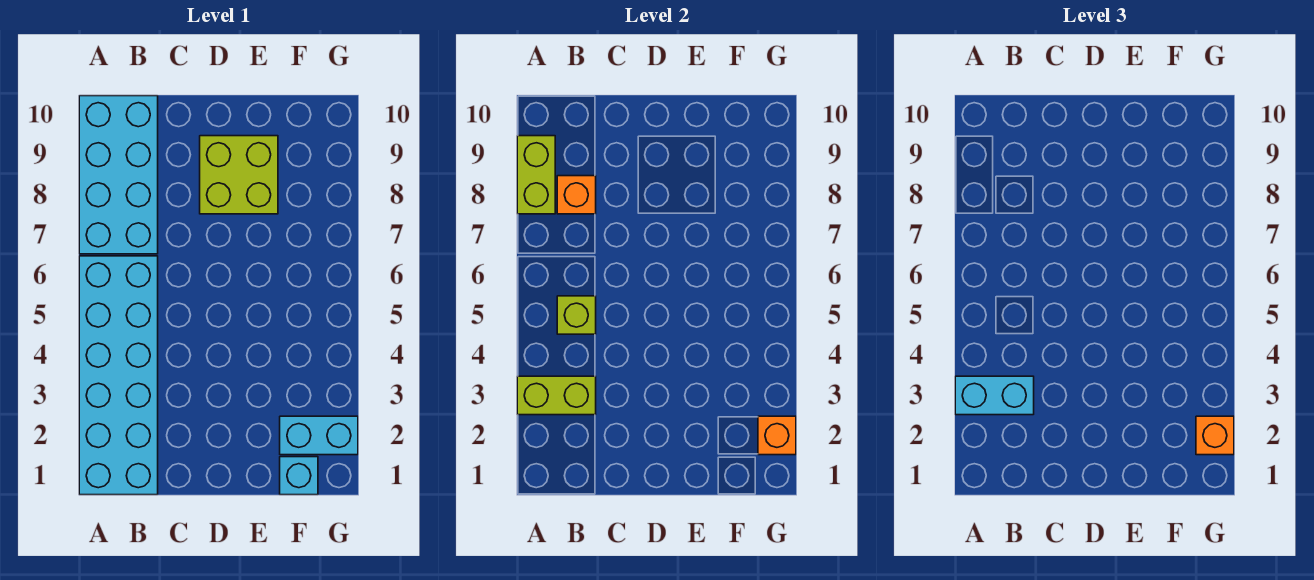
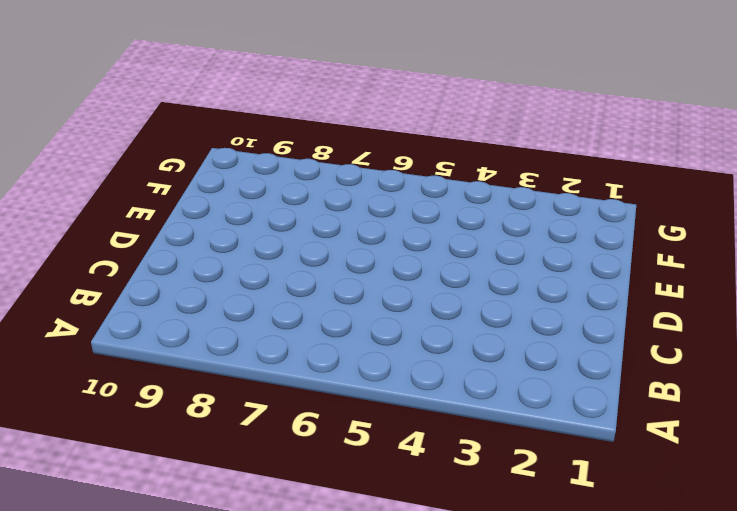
none -> cyan 2x6 brick [79,256,158,495]
none -> cyan 2x4 brick [79,96,158,254]
none -> lime 2x2 brick [200,136,278,214]

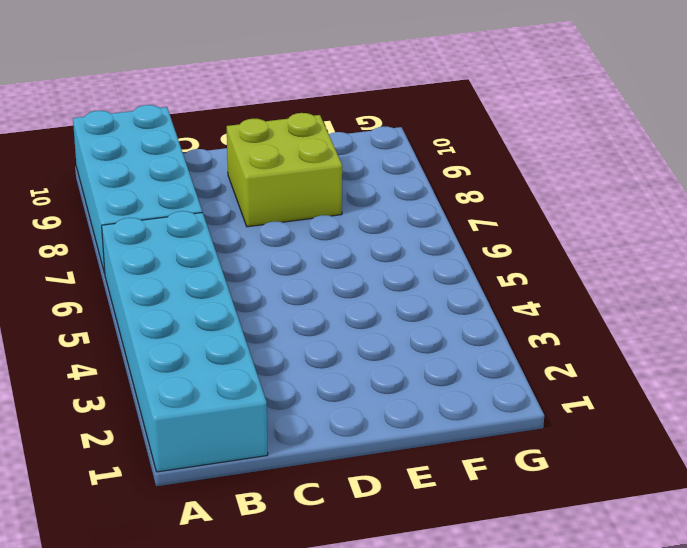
none -> cyan 1x1 brick [280,457,318,495]
none -> cyan 1x2 brick [280,416,358,455]
none -> lime 1x2 brick [517,376,596,415]

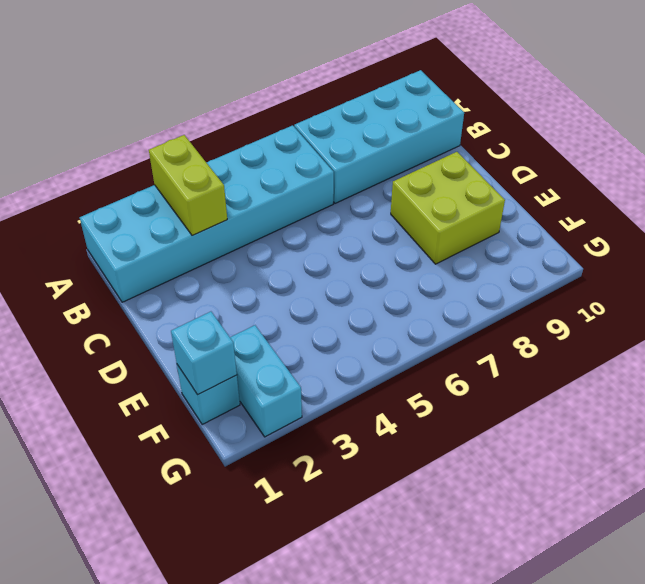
cyan 1x1 brick [171,312,237,395] -> none
none -> lime 1x2 brick [517,136,555,214]
none -> lime 1x1 brick [557,296,596,334]
none -> orange 1x1 brick [557,176,596,214]

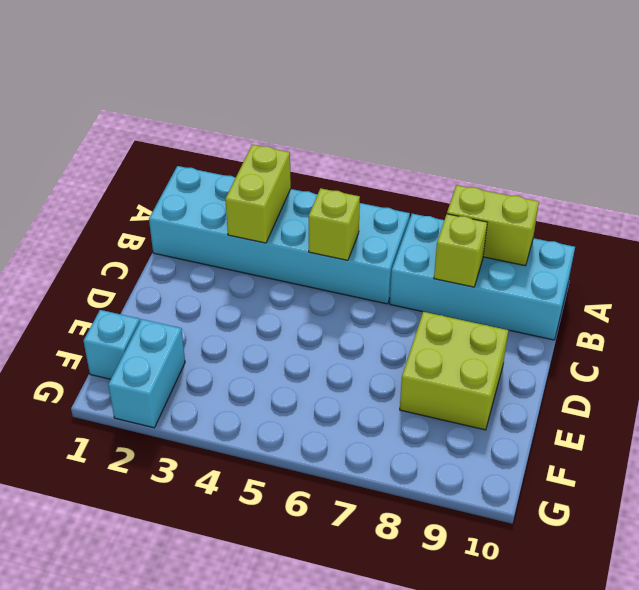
lime 1x1 brick [434,214,487,287] -> orange 1x1 brick [557,176,596,214]
none -> orange 1x1 brick [758,416,796,455]
none -> cyan 1x2 brick [955,376,1034,415]
none -> orange 1x1 brick [1196,416,1234,455]

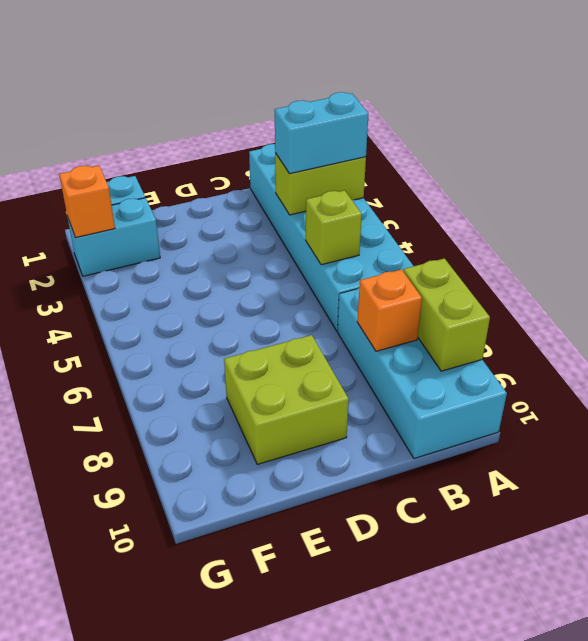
none -> orange 1x1 brick [1196,416,1234,455]

